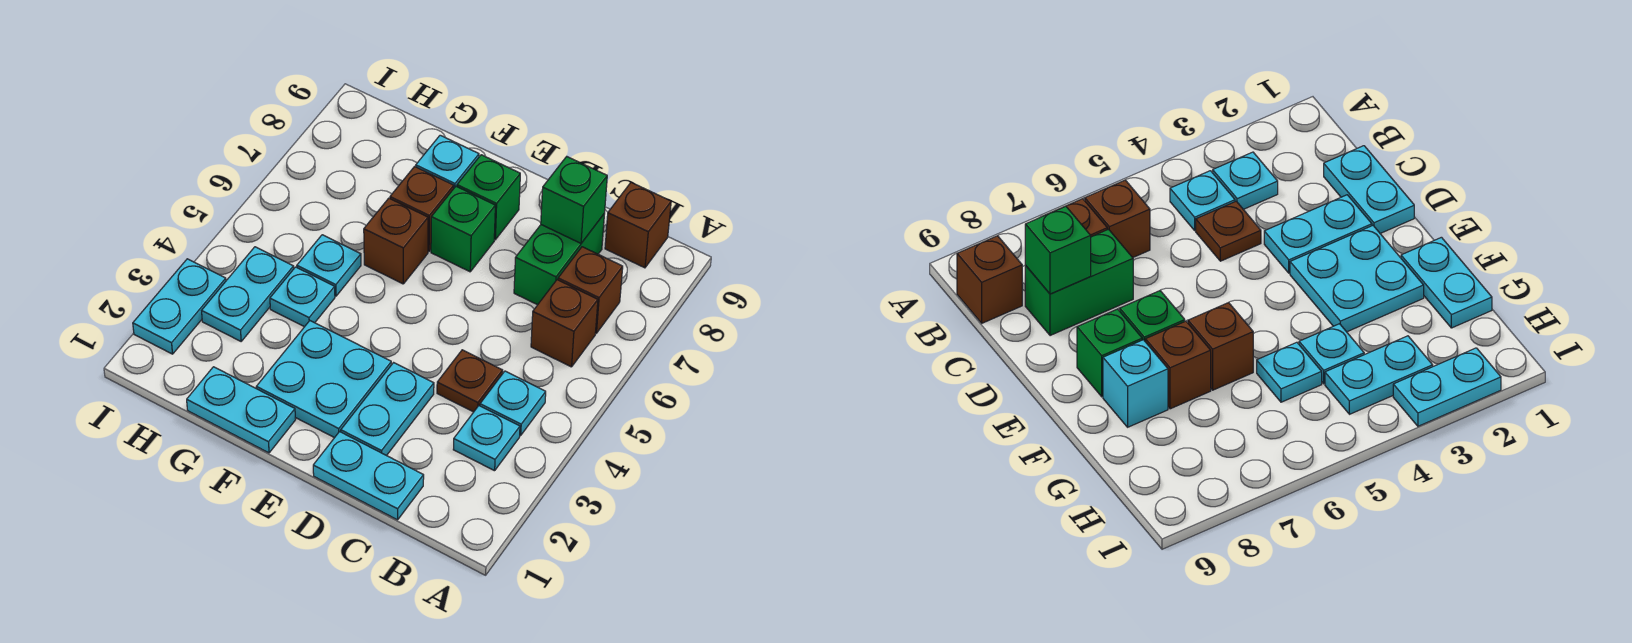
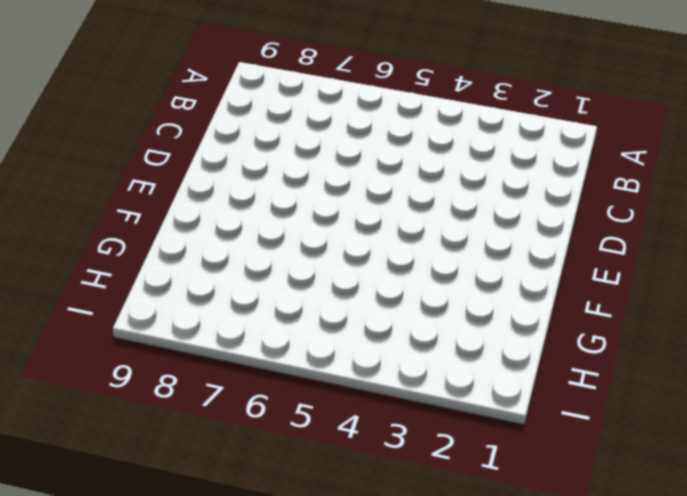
none -> cyan 1x1 plate [453,406,520,471]
none -> cyan 1x1 plate [480,371,546,435]
none -> brown 1x1 brick [531,280,598,367]

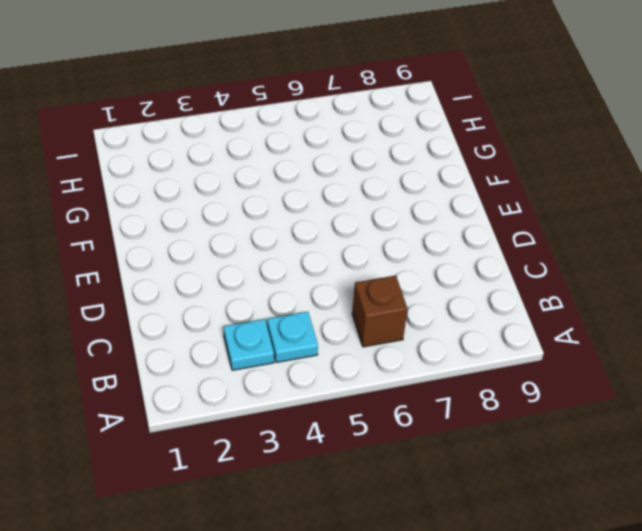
none -> brown 1x1 brick [558,247,623,333]
none -> brown 1x1 brick [605,182,671,268]
none -> cyan 1x2 plate [313,432,424,520]

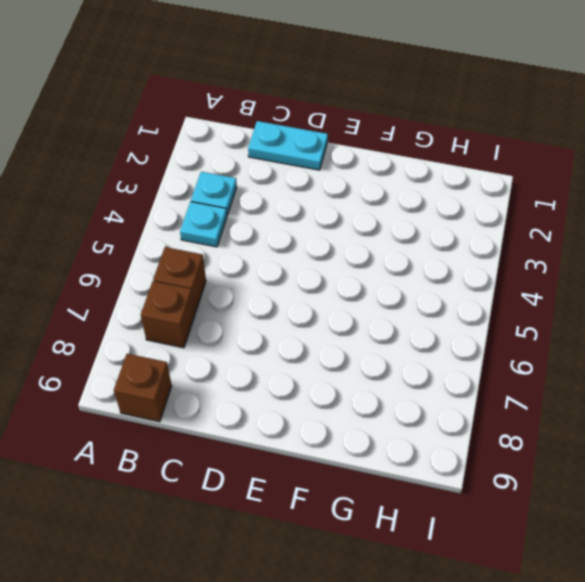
none -> brown 1x1 plate [437,350,503,412]
none -> green 1x2 brick [514,213,605,305]
none -> cyan 1x2 plate [341,363,434,456]

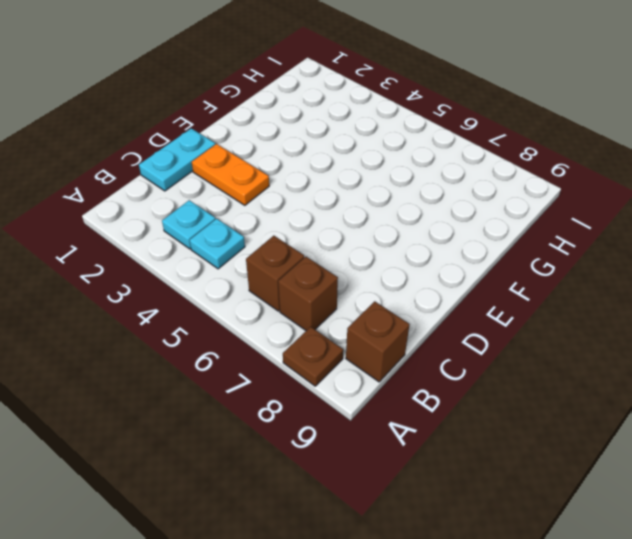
brown 1x1 plate [283,327,343,386] -> brown 1x1 plate moved to [437,350,503,412]
orange 1x2 plate [192,144,269,205] -> cyan 1x2 plate [341,363,434,456]
none -> green 1x2 brick [514,213,605,305]
none -> cyan 2x2 plate [256,321,391,438]
none -> green 1x1 brick [431,186,495,272]

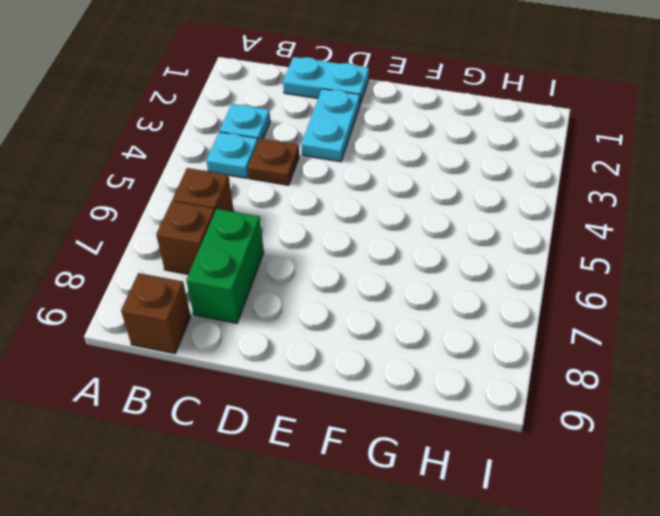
none -> cyan 2x2 plate [256,321,391,438]
none -> green 1x1 brick [431,186,495,272]
none -> green 1x1 brick [457,155,520,240]

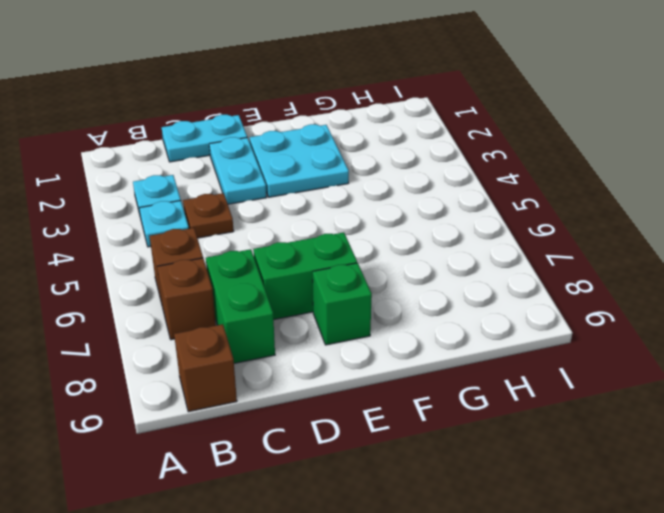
green 1x2 brick [253,232,357,319] -> green 1x1 brick [431,186,495,272]
none -> cyan 1x2 plate [187,367,296,453]
none -> brown 1x1 brick [364,198,428,284]
none -> brown 1x1 brick [390,166,454,252]

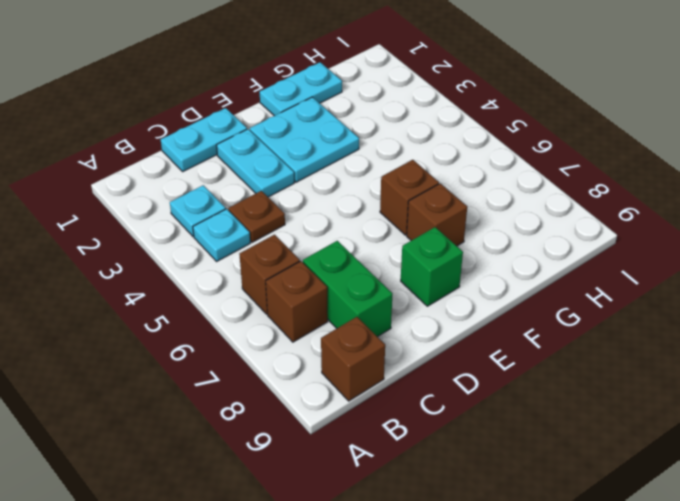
none -> green 1x1 brick [431,186,495,272]
none -> cyan 1x1 brick [416,135,479,188]
none -> cyan 1x1 plate [270,267,335,327]

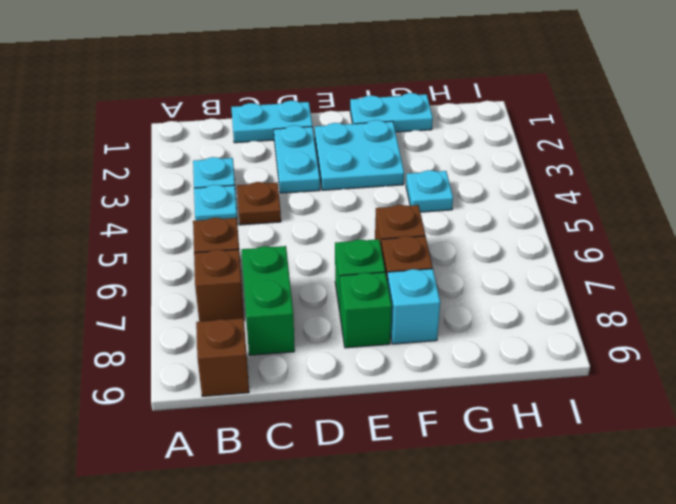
none -> cyan 1x1 plate [297,235,361,296]
none -> cyan 1x2 plate [202,247,294,341]
none -> cyan 1x2 plate [133,259,226,354]

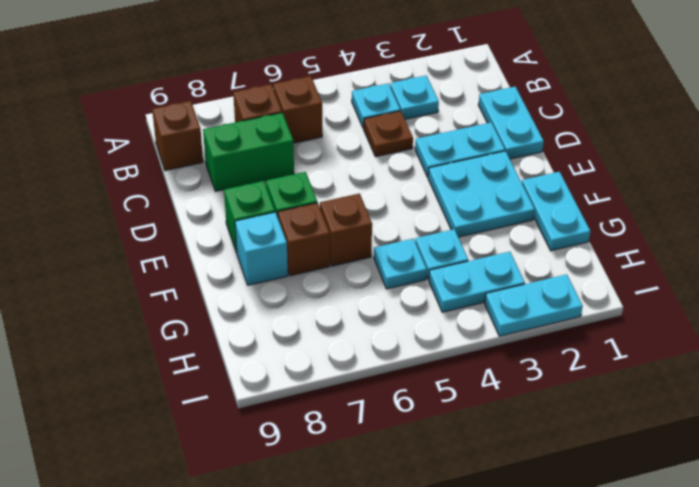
none -> green 1x1 brick [541,157,607,243]

